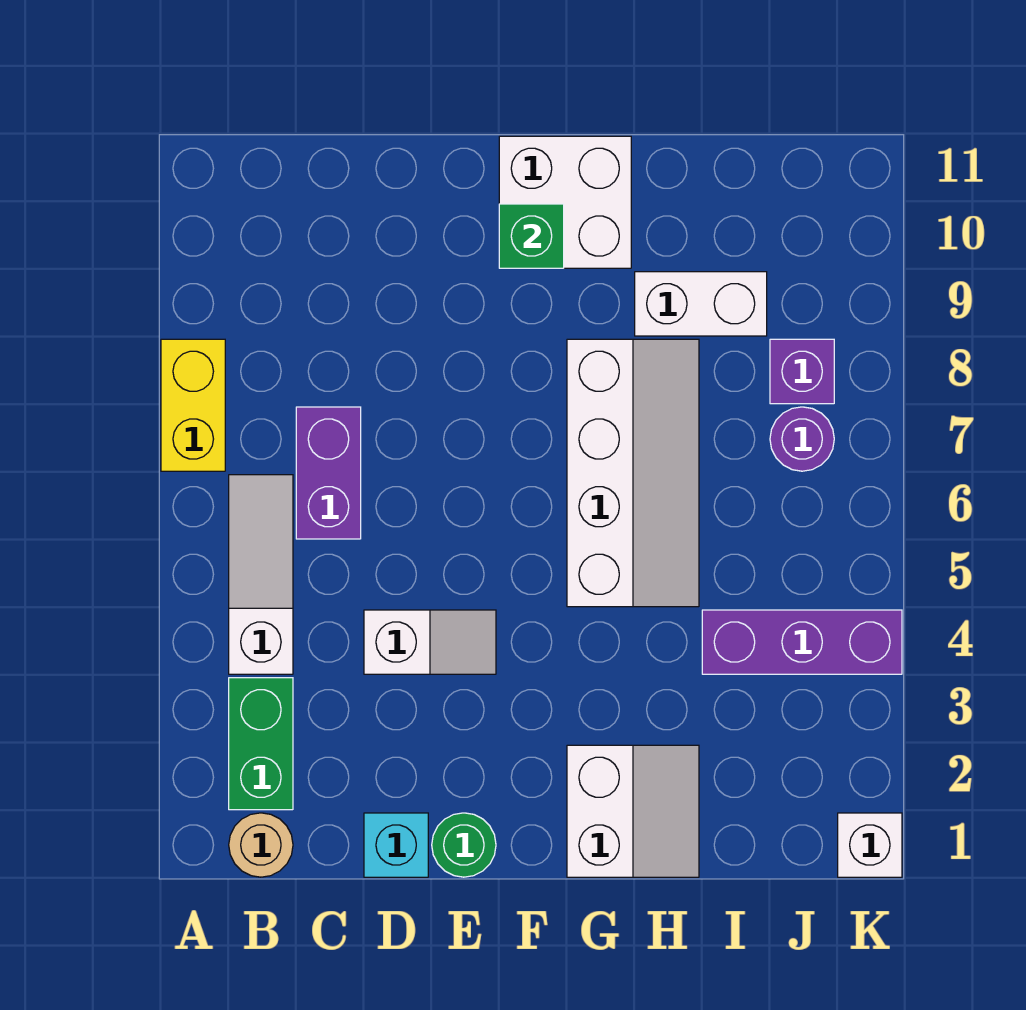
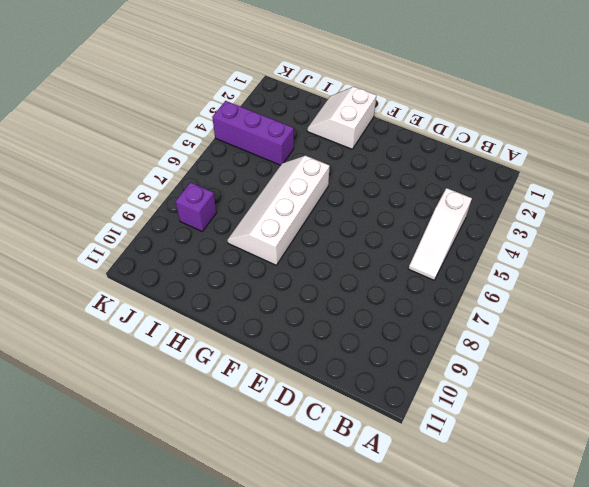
none -> yellow 1x2 brick [161,339,225,471]
none -> tan 1x1 round brick [229,813,293,877]
none -> green 1x2 brick [229,678,293,810]

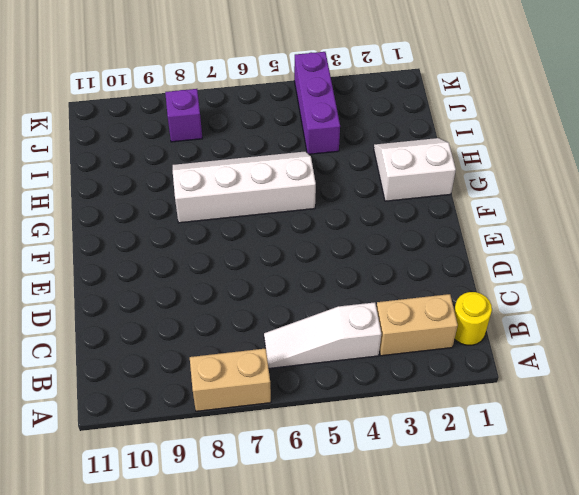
tan 1x2 brick [190,348,271,411] -> yellow 1x2 brick [161,339,225,471]
yellow 1x1 round brick [454,292,492,345] -> tan 1x1 round brick [229,813,293,877]
tan 1x2 brick [376,294,458,356] -> green 1x2 brick [229,678,293,810]
none -> purple 1x2 brick [296,407,361,539]
none -> cyan 1x1 brick [364,813,428,877]
none -> white 1x2 slope [364,610,496,674]

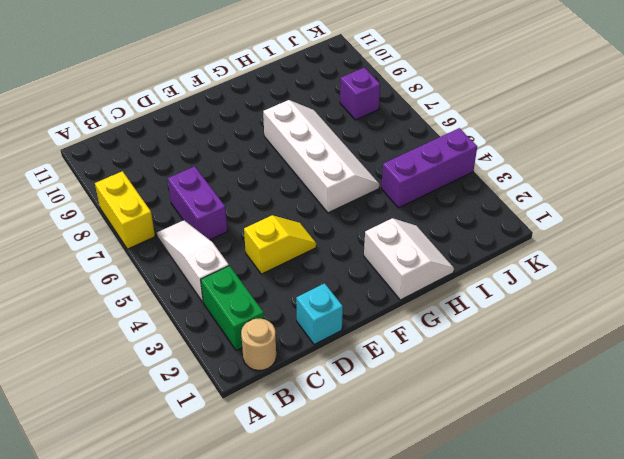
yellow 1x2 slope [244,215,316,274] -> white 1x2 slope [364,610,496,674]
none -> green 1x1 round brick [432,813,496,877]
none -> white 2x2 brick [499,136,631,268]
none -> white 1x2 brick [635,272,767,336]

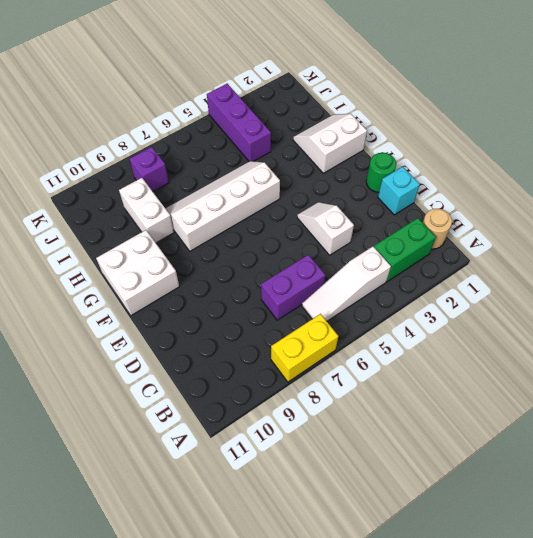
none -> purple 1x1 round brick [770,407,834,471]
none -> white 1x1 brick [838,813,902,877]
none -> green 1x1 brick [499,204,564,268]

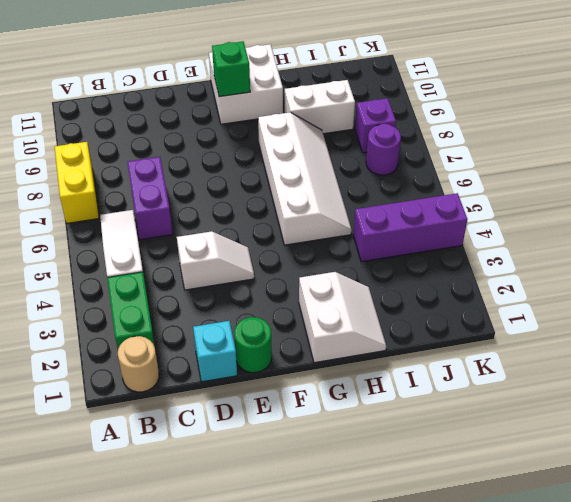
none -> white 1x1 brick [838,813,902,877]

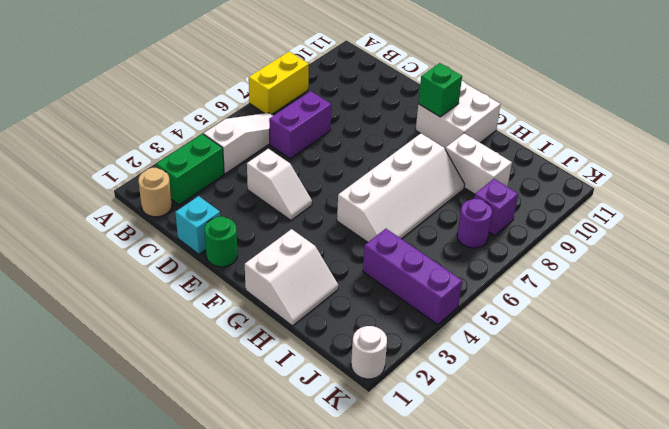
white 1x1 round brick [351,326,387,379] -> white 1x1 brick [838,813,902,877]

